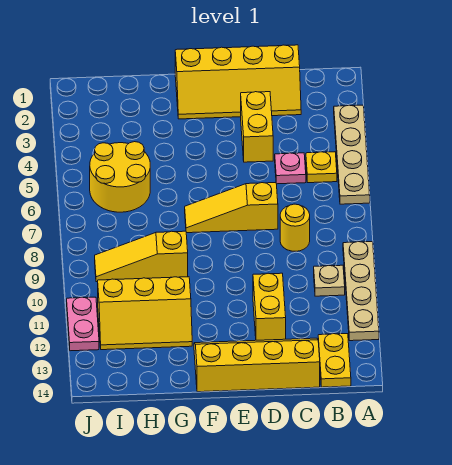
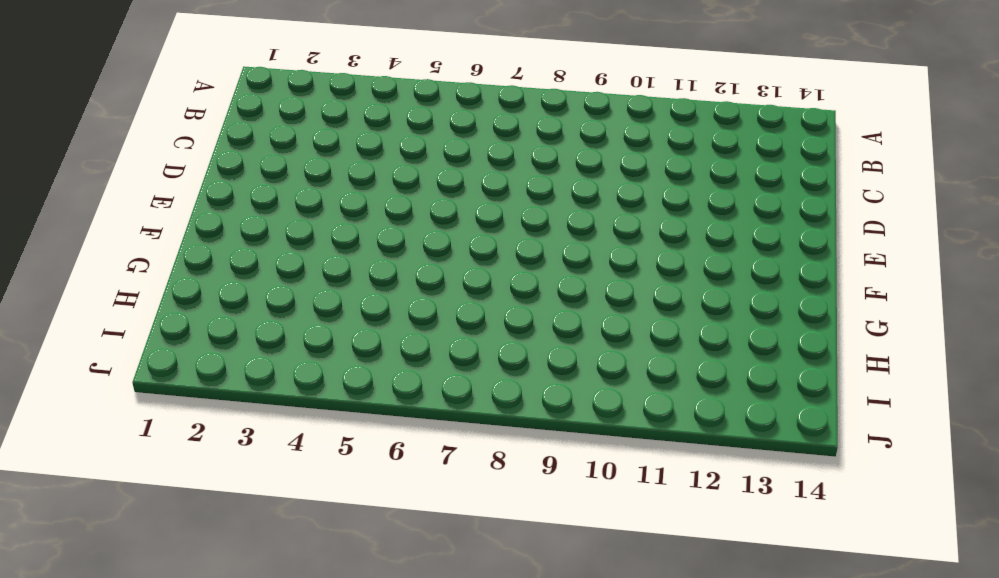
none -> tan 1x4 plate [334,105,370,204]
none -> tan 1x4 plate [343,242,379,341]
none -> yellow 1x1 plate [306,152,337,183]

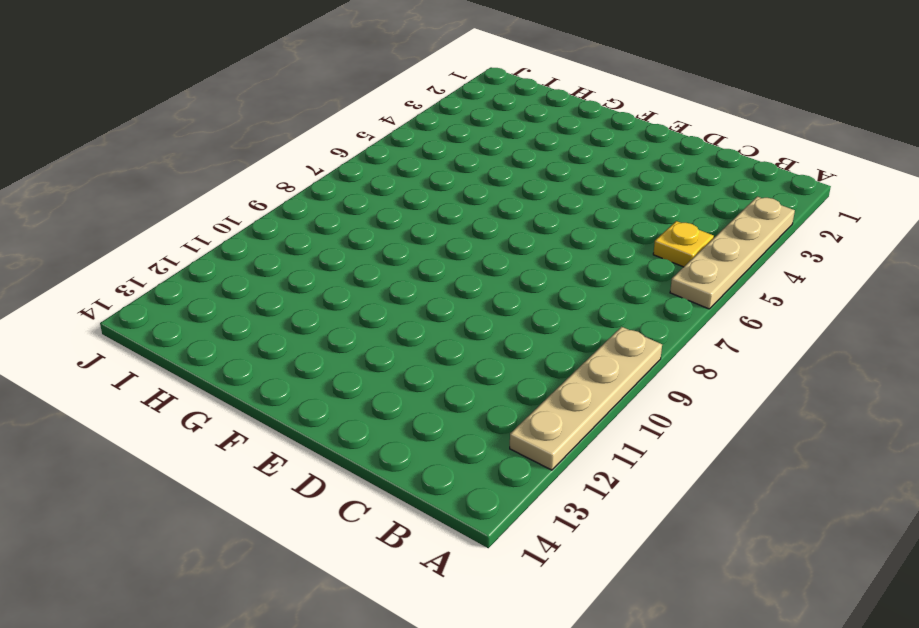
none -> tan 1x1 plate [314,265,345,296]
none -> yellow 1x2 plate [318,334,351,387]
none -> yellow 2x4 slope [175,45,301,119]

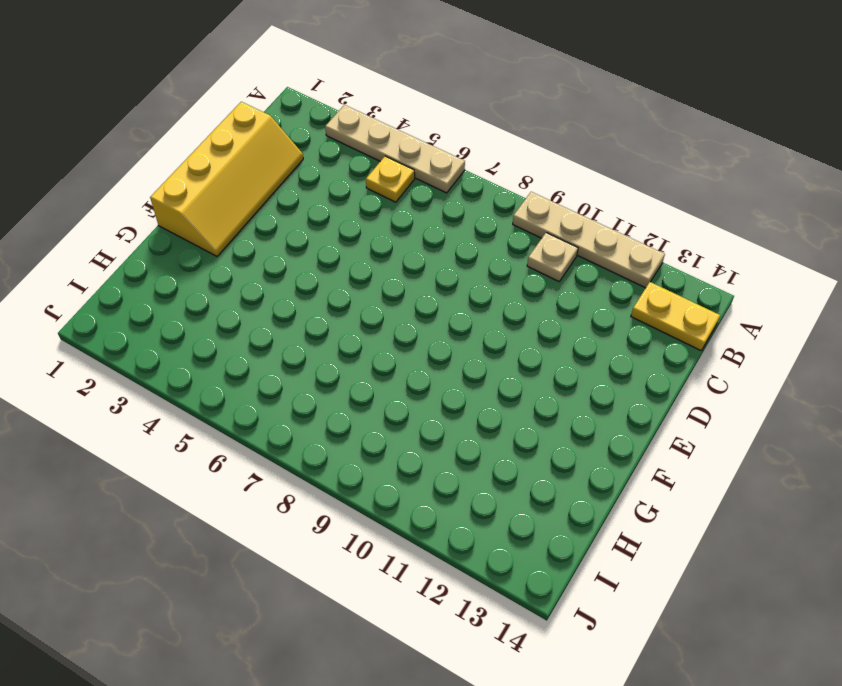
none -> pink 1x1 plate [275,153,306,184]
none -> yellow 1x1 round brick [280,204,310,251]
none -> yellow 2x4 slope [194,338,320,392]

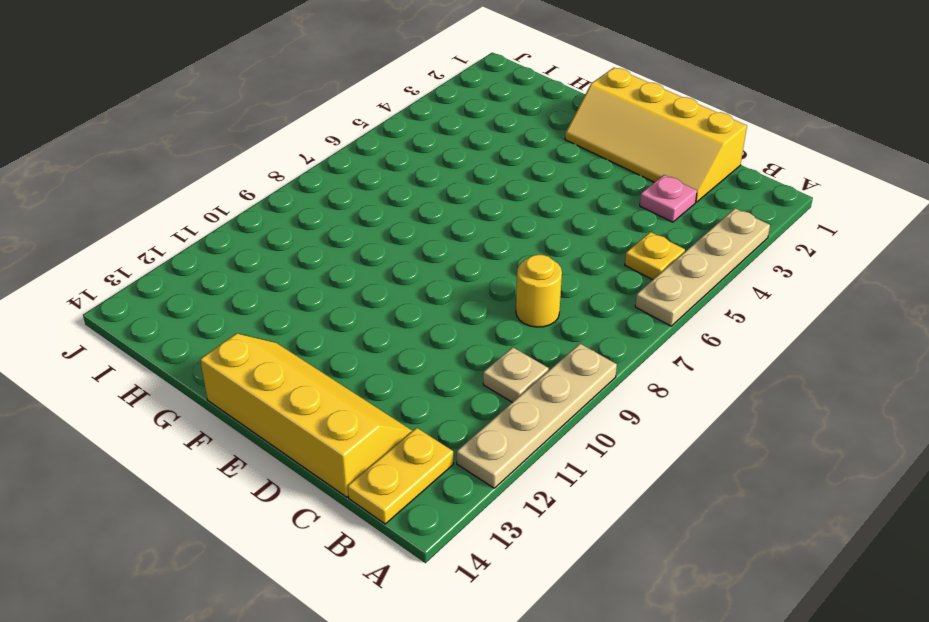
pink 1x1 plate [640,175,697,222] -> pink 1x1 plate moved to [275,153,306,184]
none -> yellow 1x2 brick [241,92,273,162]
none -> yellow 1x3 slope [185,183,278,233]
none -> yellow 1x2 brick [253,273,286,340]

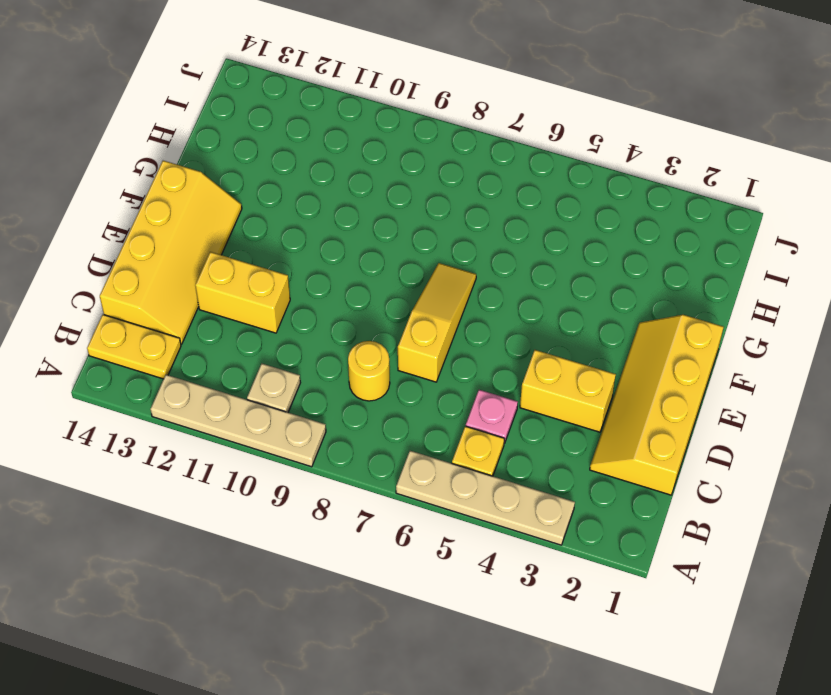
none -> yellow 1x3 slope [95,231,188,282]
none -> yellow 2x3 slope [98,277,192,350]
none -> yellow 2x2 round brick [90,142,150,212]

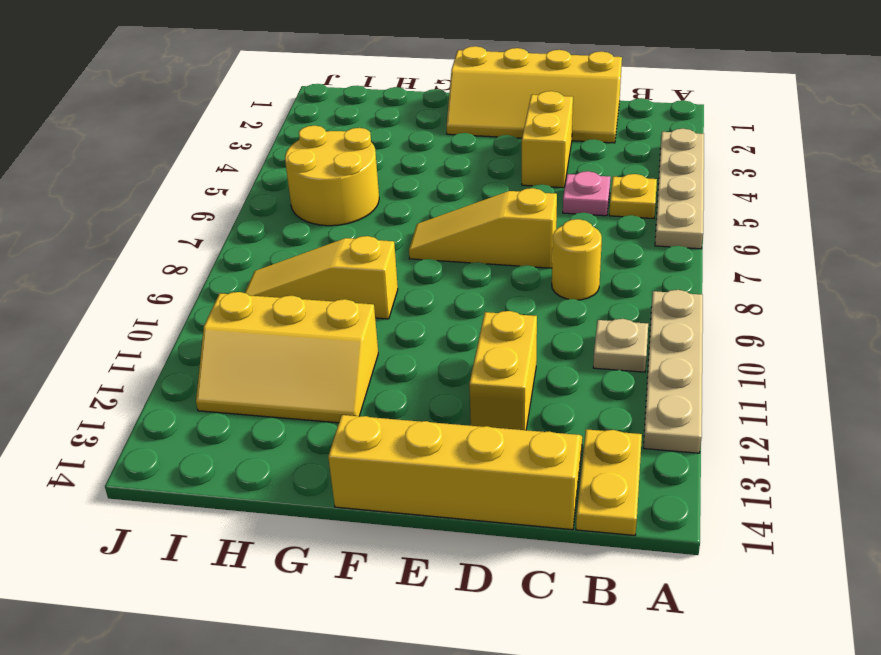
none -> pink 1x2 plate [67,297,99,351]

